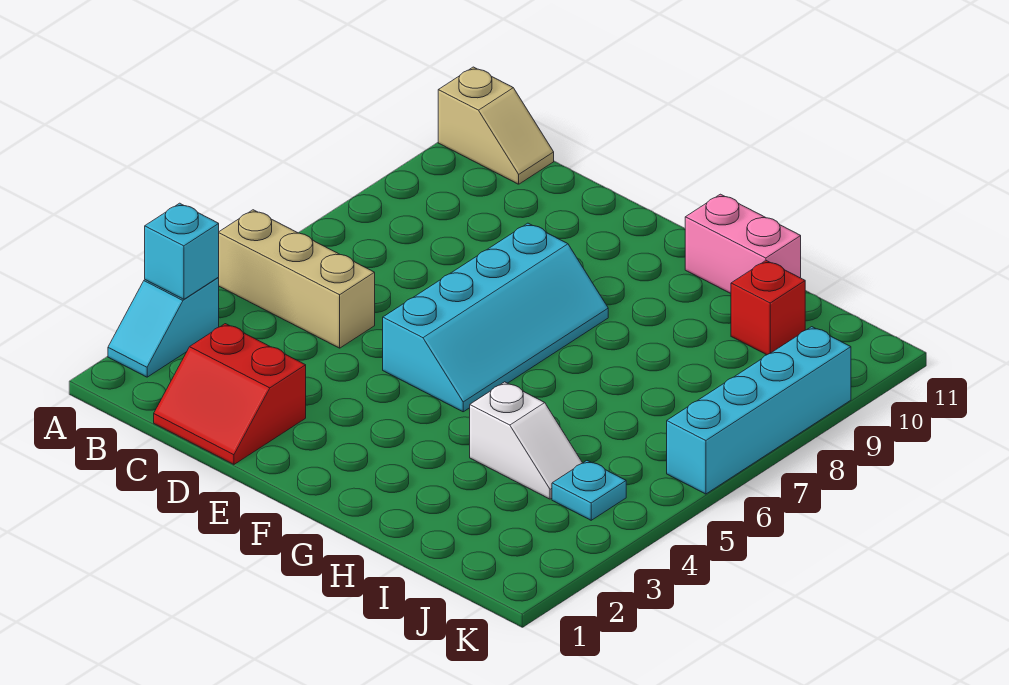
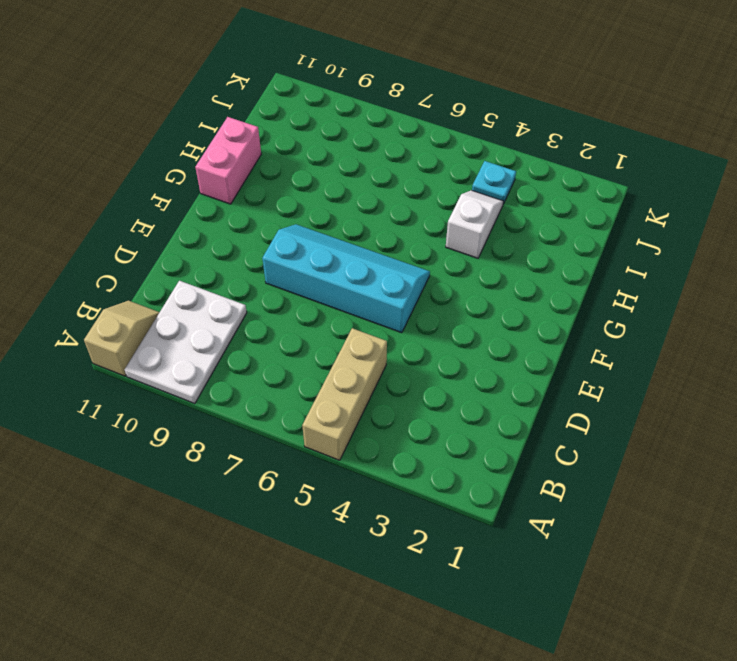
white 2x3 plate [125,281,247,404] -> none
none -> cyan 1x2 slope [108,278,219,377]
none -> red 2x2 slope [154,324,306,464]

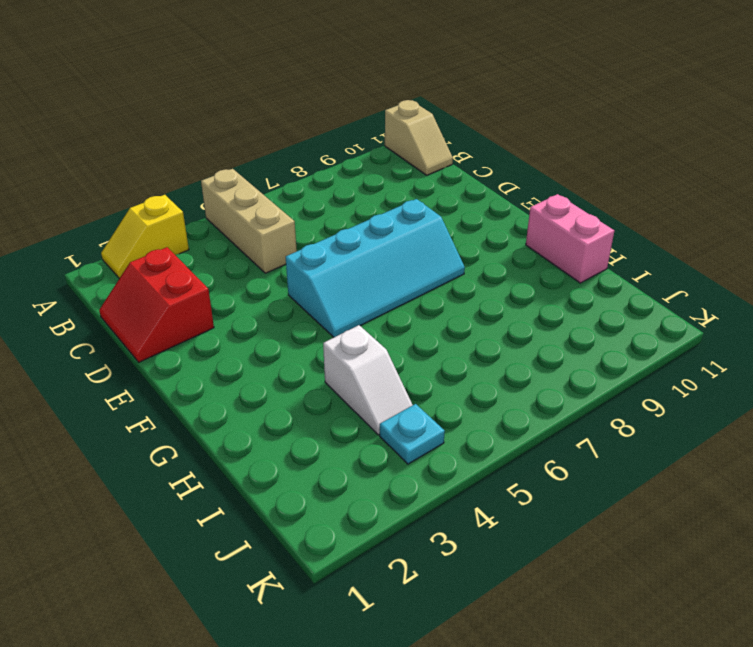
yellow 1x2 slope [101,195,189,278] -> cyan 1x2 slope [108,278,219,377]
none -> red 1x1 brick [731,261,805,355]
none -> cyan 1x4 brick [667,327,851,494]

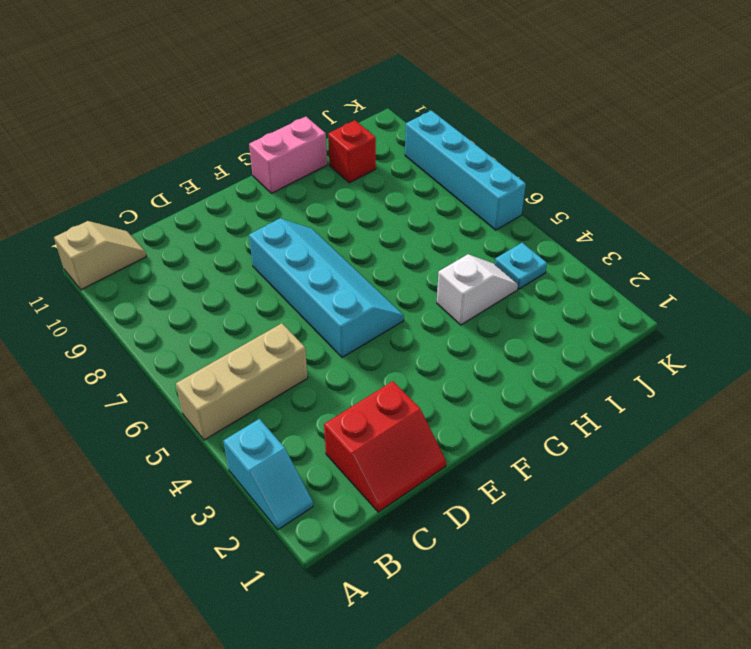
none -> cyan 1x1 brick [145,203,219,299]

